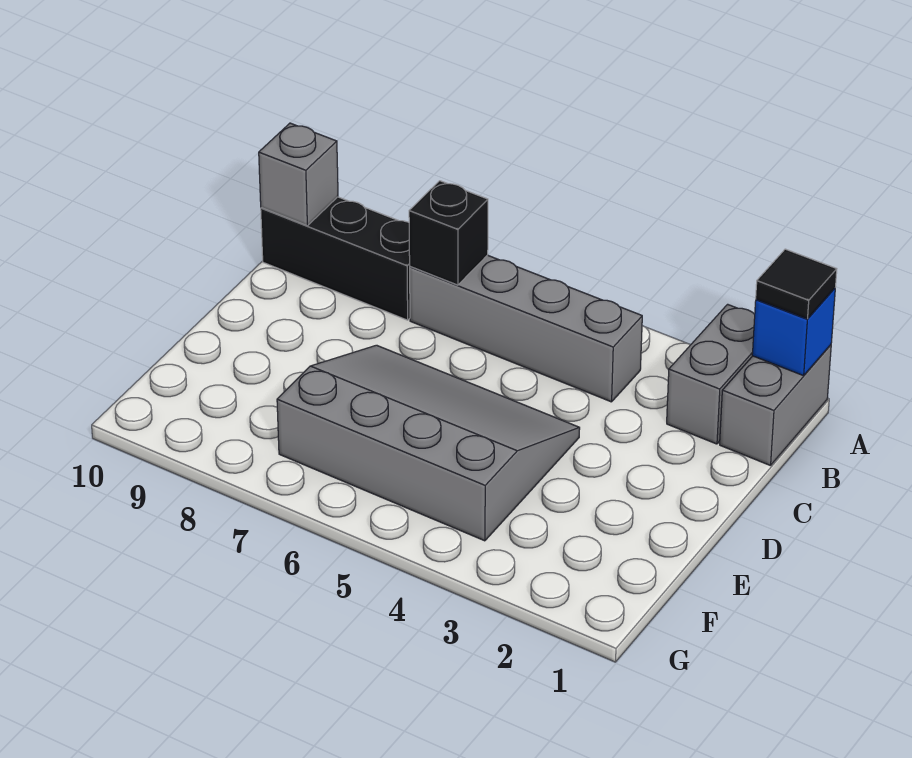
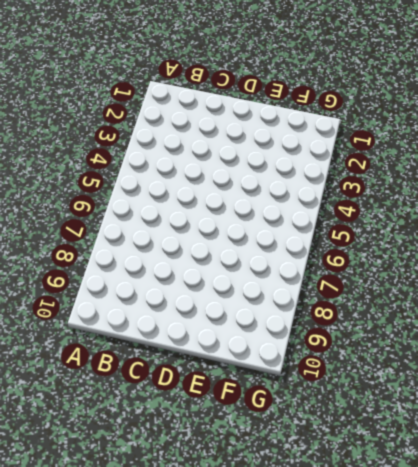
none -> grey 1x2 brick [720,345,831,466]
none -> grey 1x2 brick [667,304,755,444]

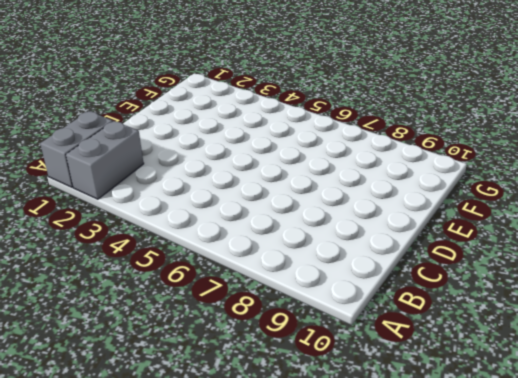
none -> grey 1x4 brick [410,255,642,402]
none -> black 1x3 brick [261,197,410,320]

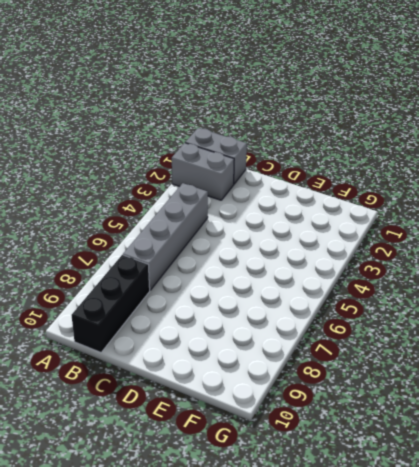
none -> grey 3x4 slope [277,345,580,541]
none -> blue 1x1 brick [752,288,835,376]

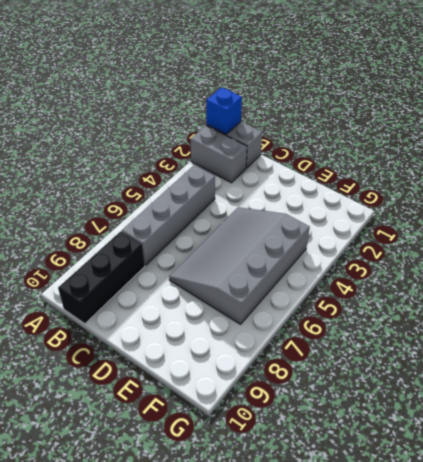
none -> black 1x1 brick [409,181,488,285]
none -> grey 1x1 brick [259,123,338,226]

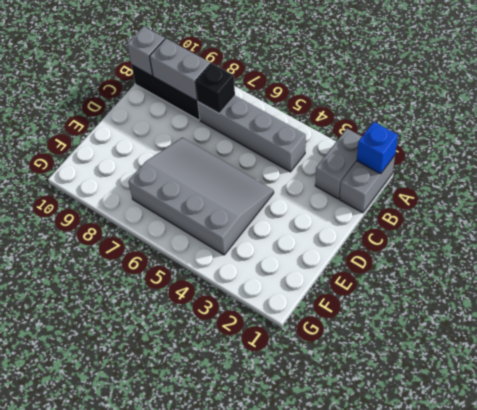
grey 1x2 brick [150,39,210,101] -> none
none -> black 1x1 tile [756,249,837,319]

